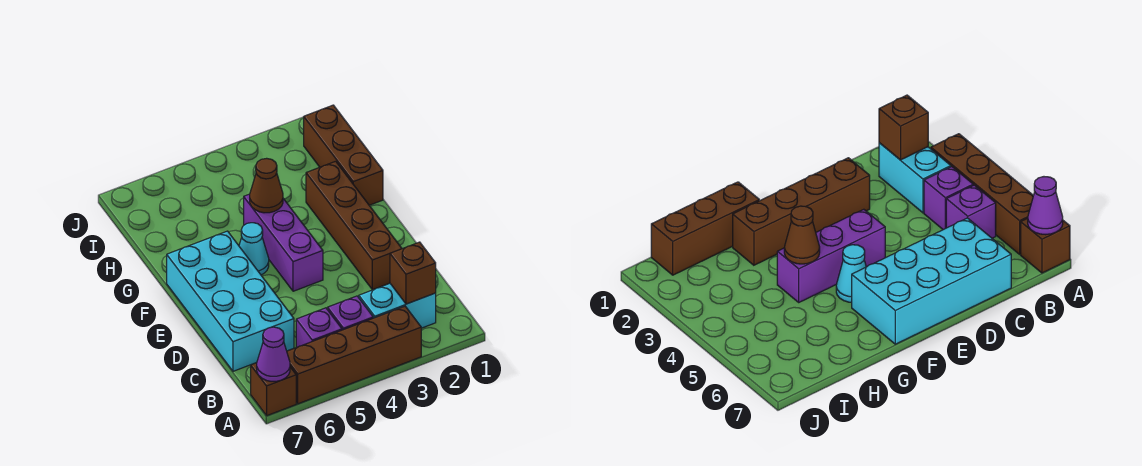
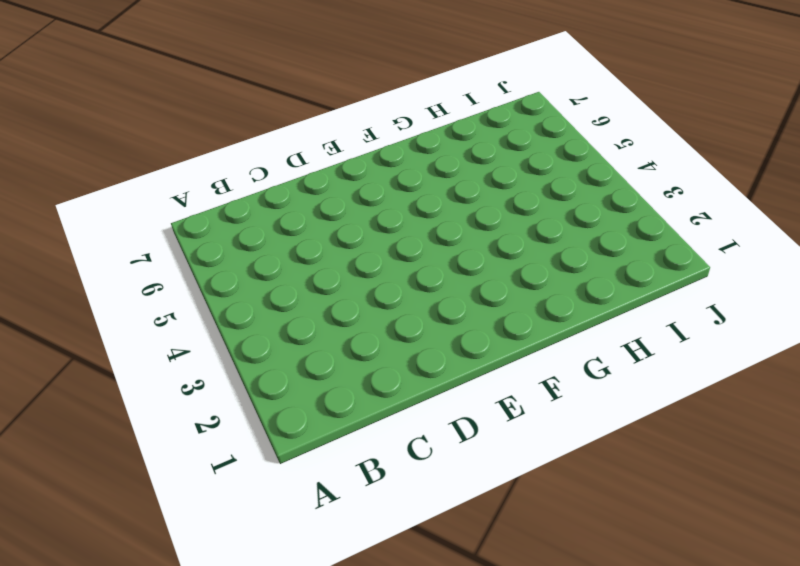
none -> brown 1x4 brick [287,306,421,404]
none -> brown 1x1 brick [251,363,296,415]
none -> cyan 1x2 brick [359,283,436,328]

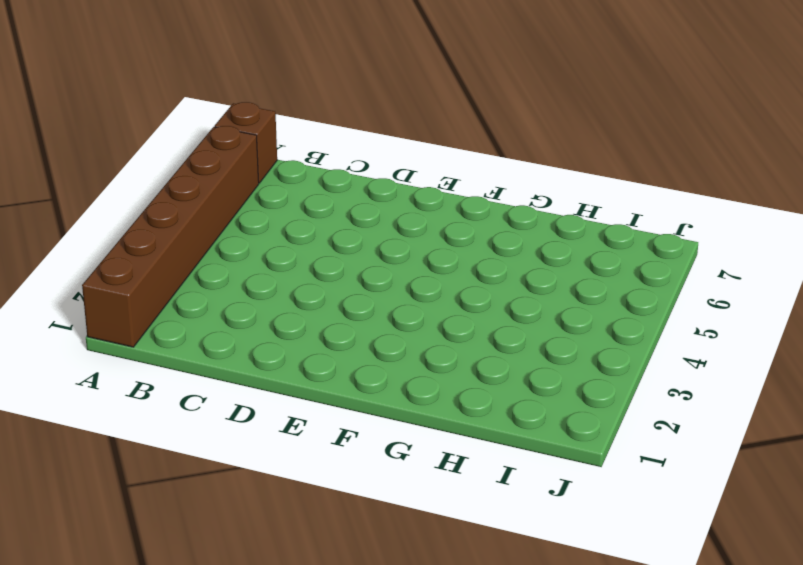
brown 1x6 brick [82,126,259,347] -> brown 1x4 brick [287,306,421,404]
none -> cyan 1x2 brick [359,283,436,328]
none -> purple 1x1 brick [328,296,373,330]
none -> purple 1x1 brick [296,308,342,347]

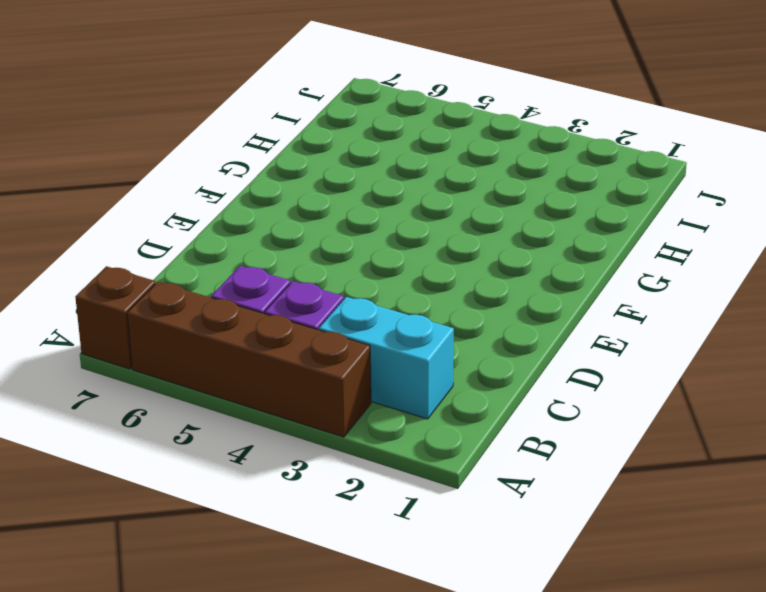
none -> cyan 2x4 brick [167,231,294,371]
none -> brown 1x4 brick [306,161,402,290]
none -> purple 1x3 brick [244,194,323,291]

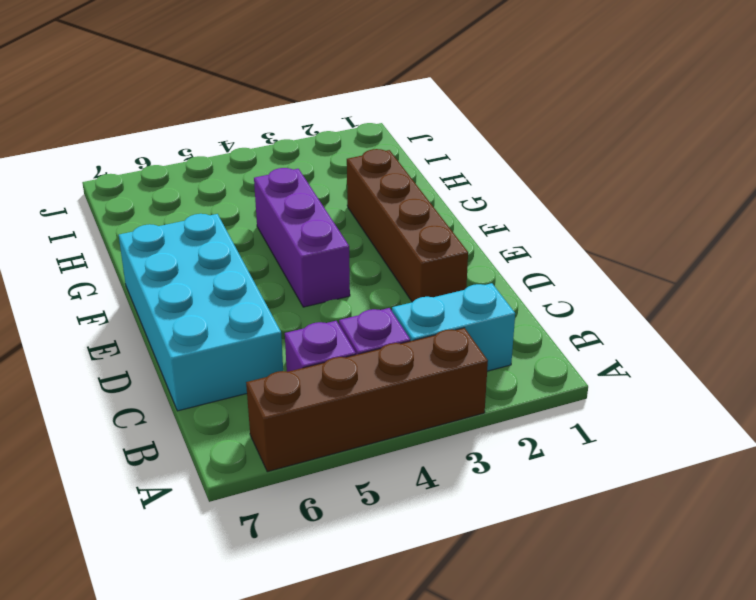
none -> brown 1x1 brick [251,363,296,415]
none -> cyan 1x1 cone [239,223,269,275]
none -> brown 1x3 brick [304,105,383,205]

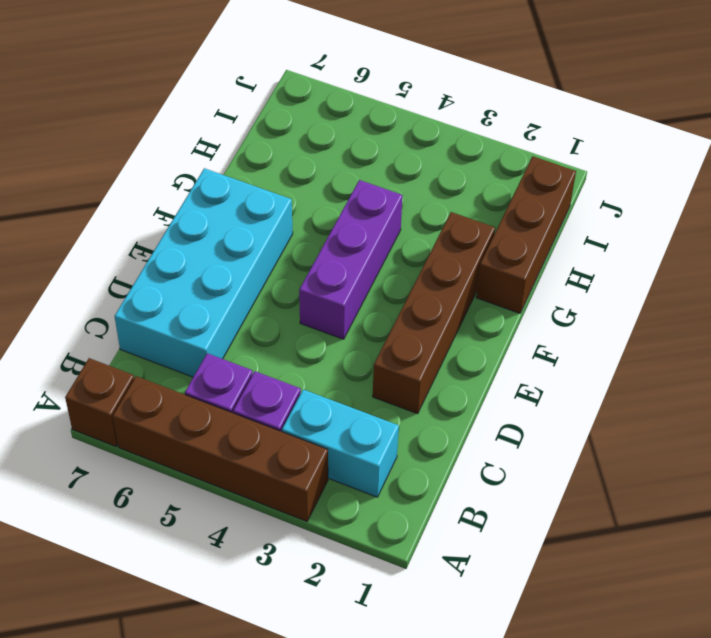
none -> cyan 1x1 cone [239,223,269,275]
none -> purple 1x1 cone [257,327,290,381]
none -> brown 1x1 brick [390,242,436,304]

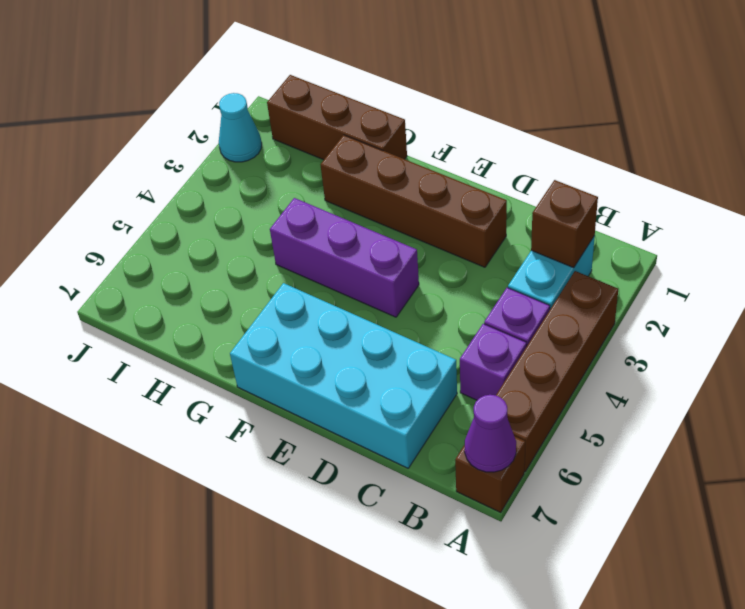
cyan 1x1 cone [219,93,262,162] -> cyan 1x1 cone moved to [239,223,269,275]
none -> brown 1x1 cone [250,158,283,213]

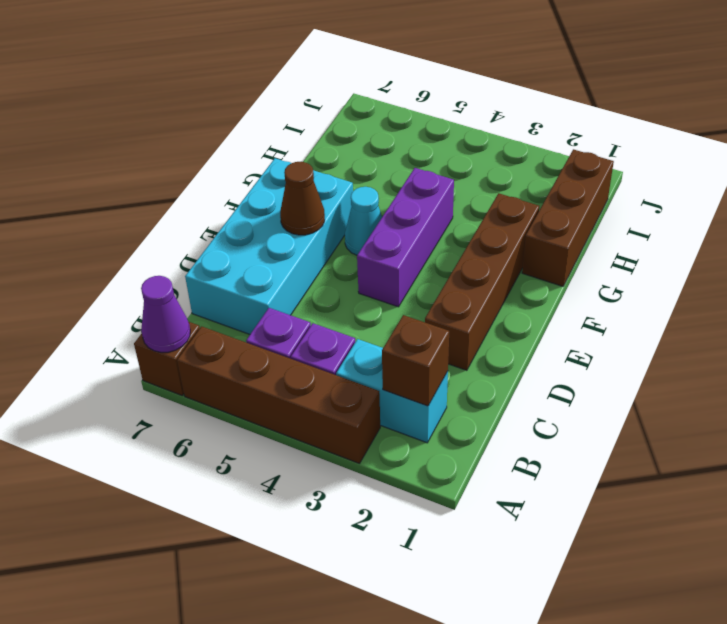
brown 1x1 cone [280,162,325,235] -> brown 1x1 cone moved to [250,158,283,213]

